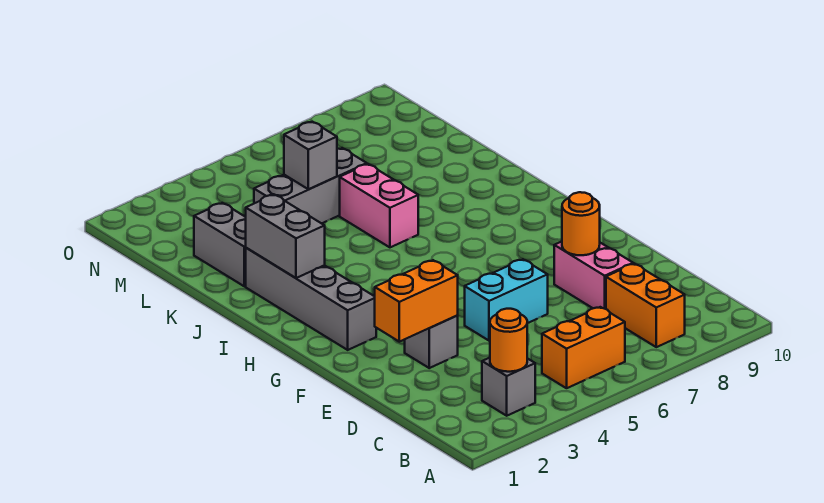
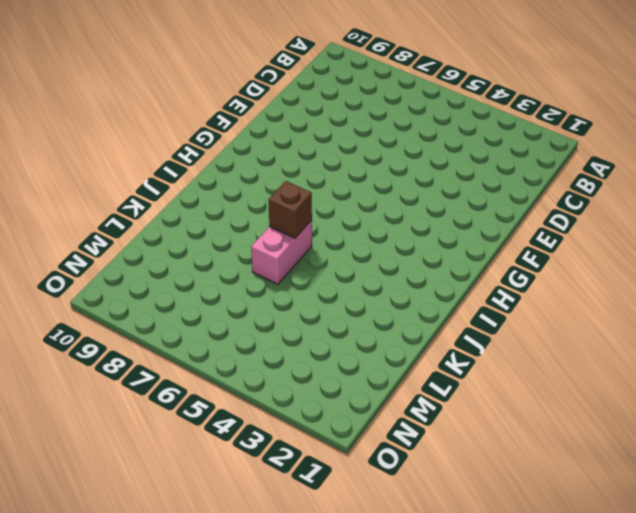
brown 1x1 brick [268,181,312,238] -> none
none -> grey 1x1 brick [482,358,535,416]
none -> orange 1x2 brick [542,307,625,388]
none -> orange 1x2 brick [606,264,685,347]

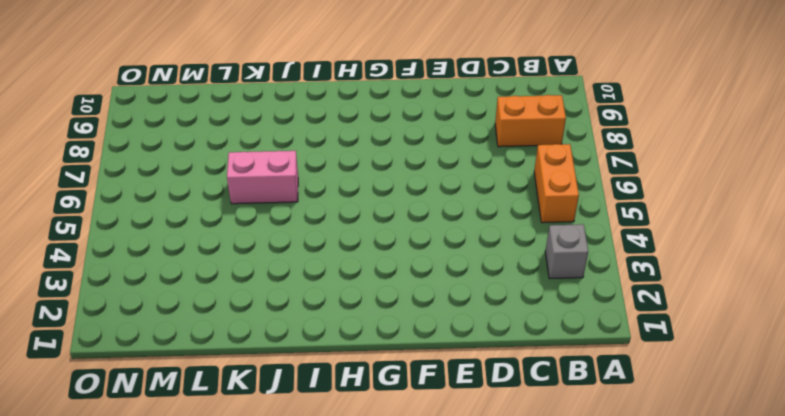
none -> pink 1x2 brick [554,242,633,309]
none -> grey 1x1 brick [405,315,458,368]
none -> cyan 1x2 brick [465,259,548,341]

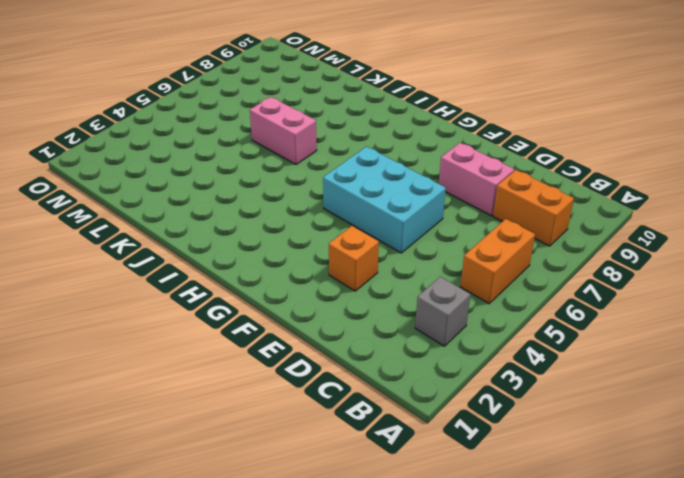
orange 1x1 brick [329,226,379,291] -> grey 1x1 brick [405,315,458,368]
cyan 2x3 brick [323,147,446,253] -> cyan 1x2 brick [465,259,548,341]
none -> grey 1x4 brick [246,248,376,350]
none -> grey 1x2 brick [194,203,246,286]
none -> grey 1x3 brick [254,148,367,224]

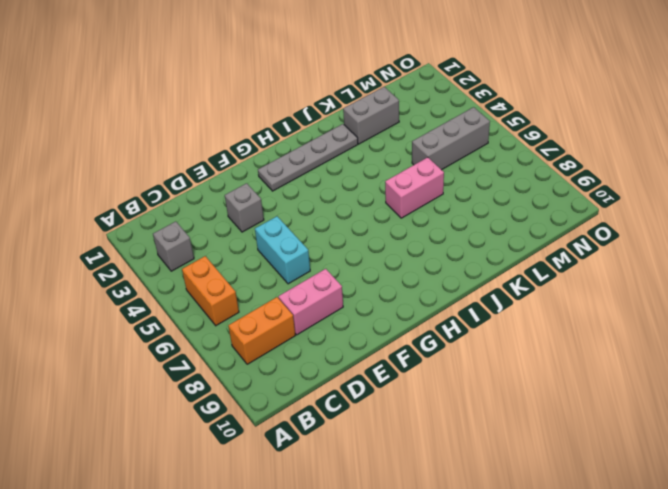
grey 1x4 plate [258,124,358,191] -> grey 1x4 brick [246,248,376,350]
grey 1x3 brick [412,107,490,170] -> grey 1x3 brick turned to [254,148,367,224]
none -> orange 1x1 round brick [490,309,527,372]
none -> orange 1x2 brick [375,260,458,342]
none -> orange 1x1 round brick [562,192,600,255]

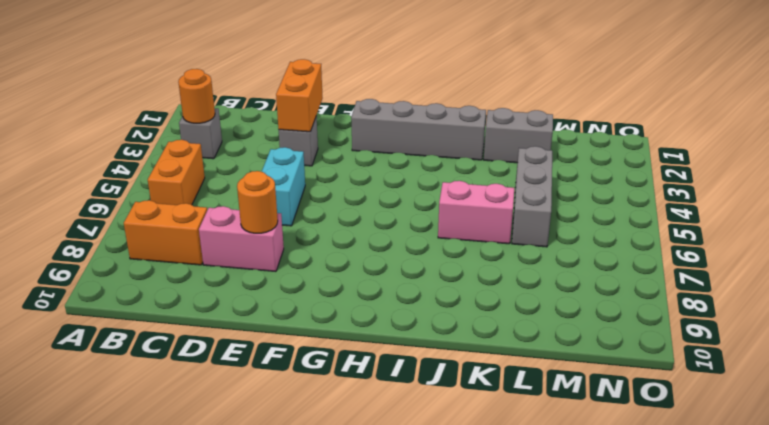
none -> grey 1x2 brick [246,195,325,278]
none -> grey 1x1 brick [284,122,337,189]

